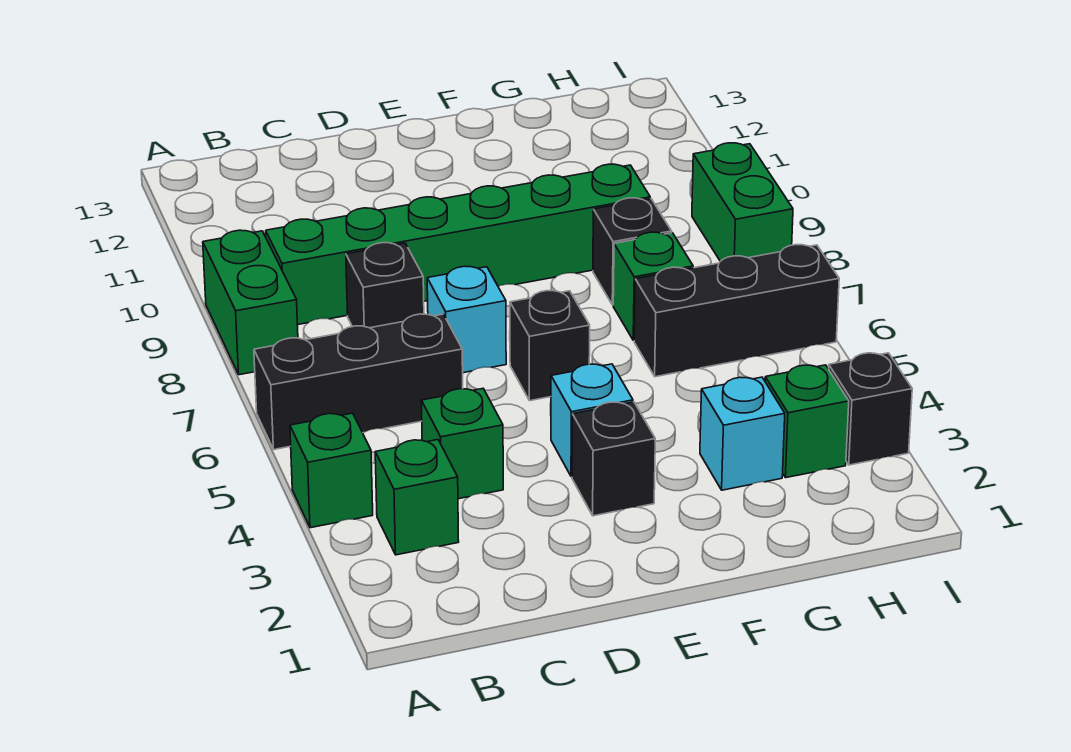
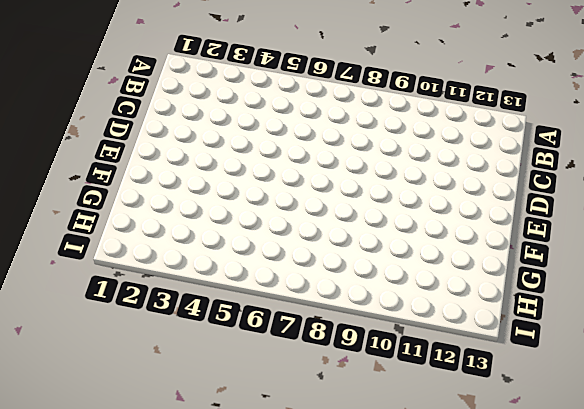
none -> green 1x1 brick [290,413,373,528]
none -> black 1x3 brick [254,314,463,449]
none -> green 1x2 brick [203,230,298,375]

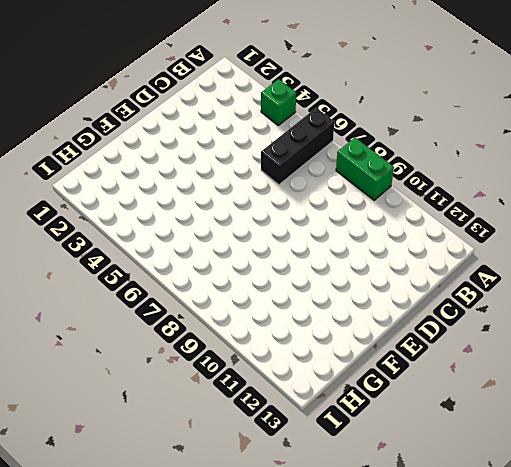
none -> green 1x1 brick [375,440,459,555]
none -> green 1x6 brick [266,164,650,325]
none -> green 1x1 brick [421,389,503,499]

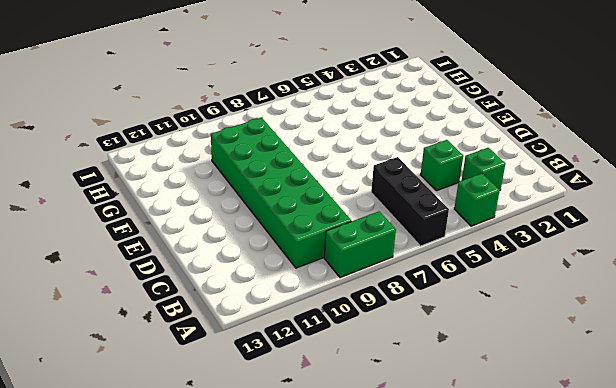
green 2x6 brick [211,118,351,268] -> green 1x6 brick [266,164,650,325]
none -> black 1x1 brick [346,243,424,328]
none -> cyan 1x1 brick [427,266,506,373]
none -> black 1x1 brick [572,402,655,516]

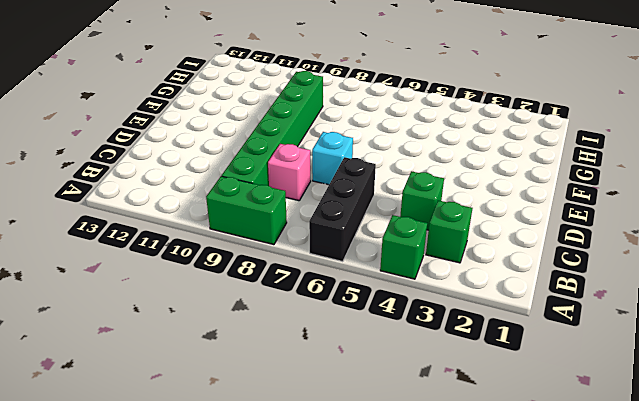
pink 1x1 brick [268,144,311,201] -> black 1x1 brick [346,243,424,328]
none -> black 1x1 brick [572,402,655,516]
none -> cyan 1x1 brick [551,364,633,477]
none -> black 1x1 brick [510,291,590,401]

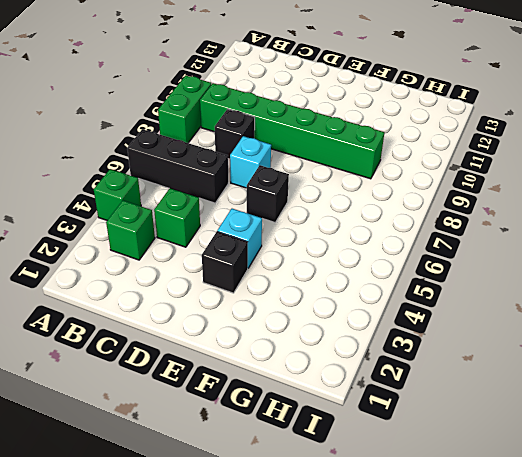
none -> cyan 1x1 brick [700,377,785,490]
none -> black 1x3 brick [634,245,839,377]
none -> green 1x1 brick [613,232,693,340]

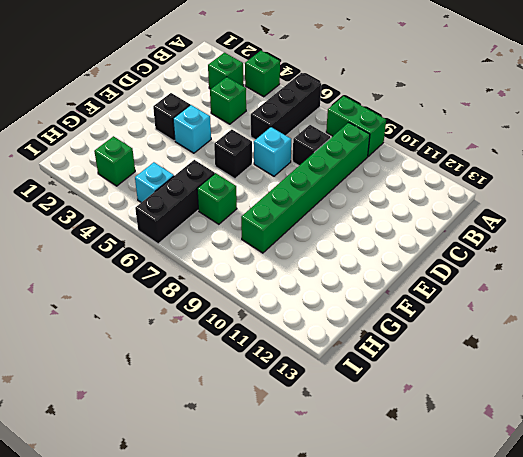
cyan 1x1 brick [135,162,174,203] -> cyan 1x1 brick moved to [700,377,785,490]
none -> black 1x1 brick [593,198,672,305]
none -> black 1x1 brick [829,353,912,465]
none -> green 1x2 brick [692,143,793,261]

